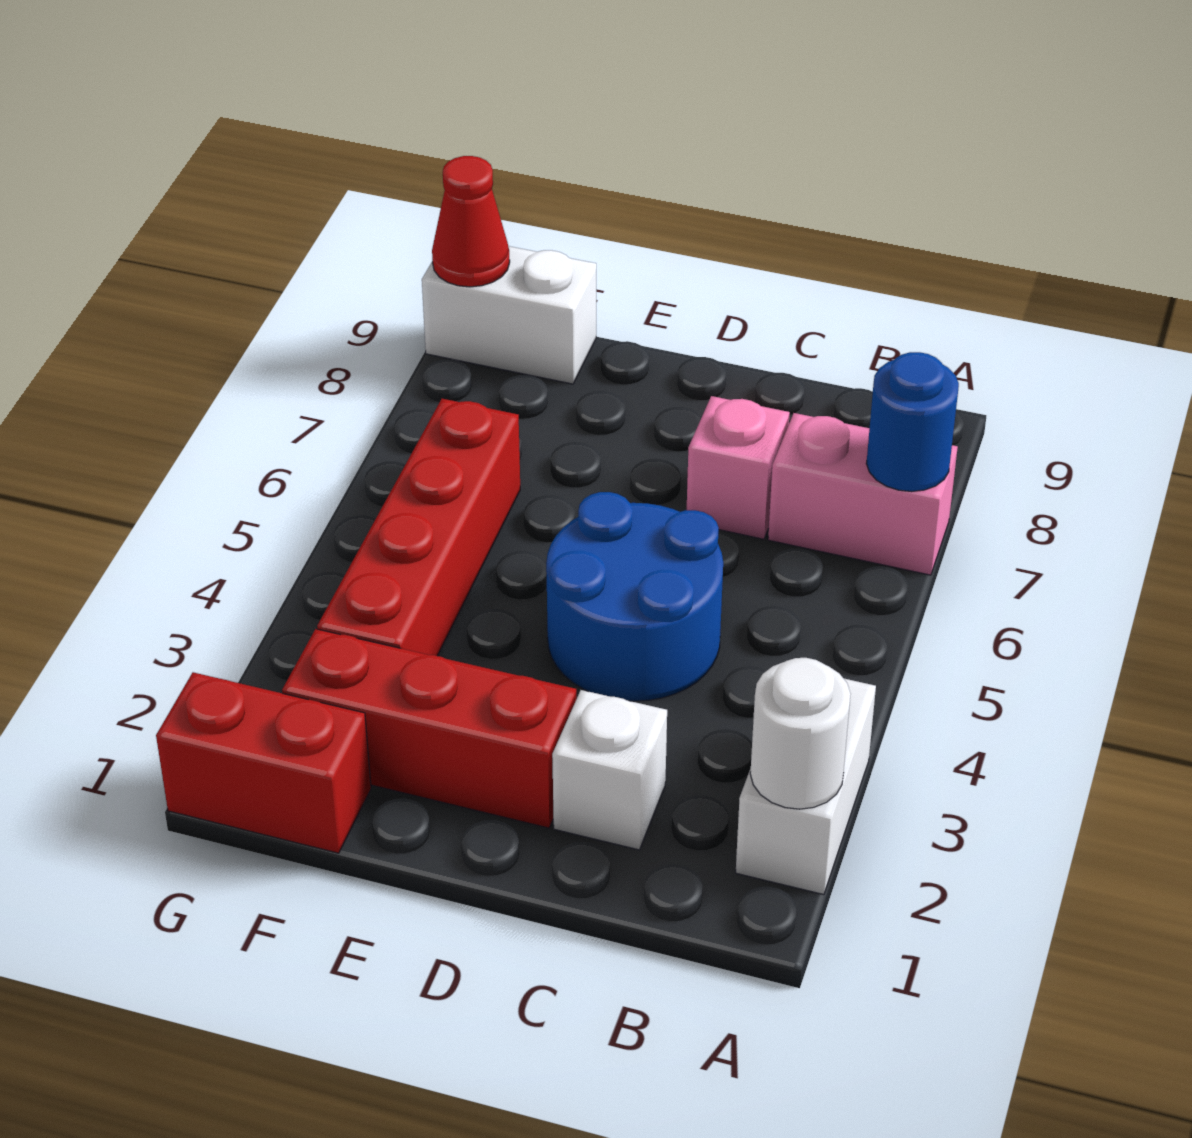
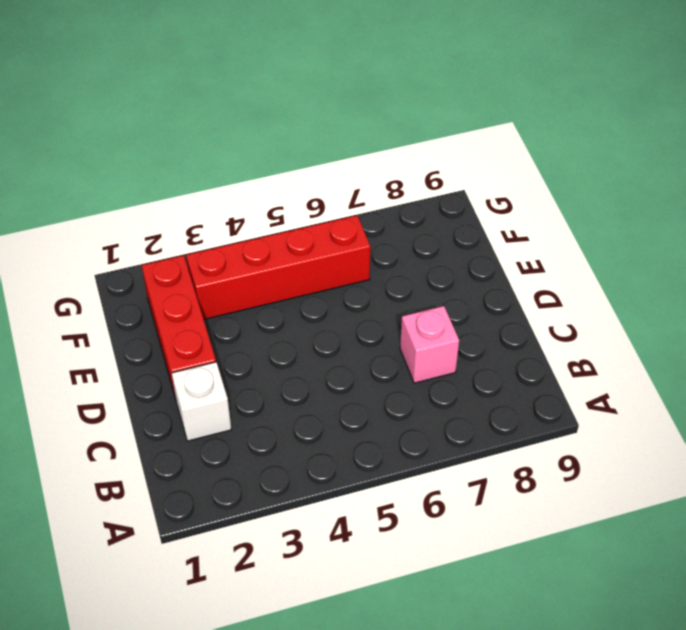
none -> white 1x2 brick [736,679,876,895]
none -> pink 1x2 brick [768,413,958,575]
none -> blue 2x2 round brick [546,492,723,701]

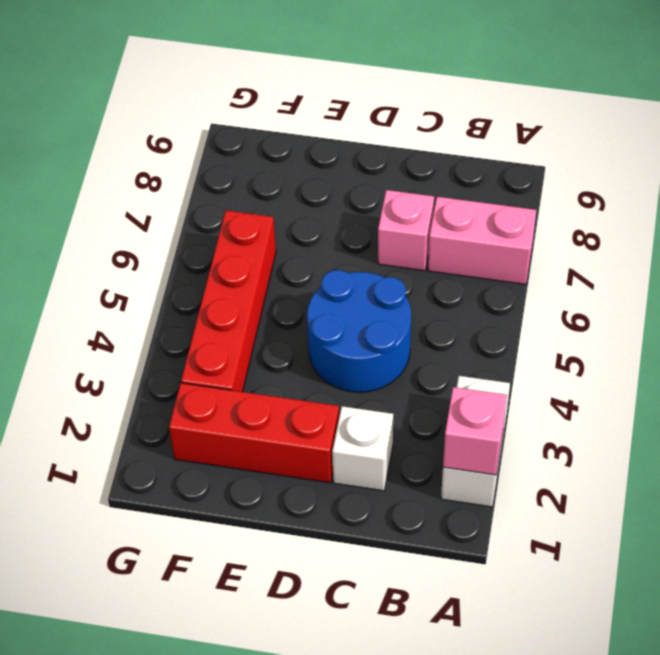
pink 1x1 brick [443,387,507,475] -> white 1x1 round brick [750,658,851,809]
none -> red 1x2 brick [156,672,371,853]
none -> white 1x2 brick [422,246,596,384]
none -> blue 1x1 round brick [866,352,959,492]

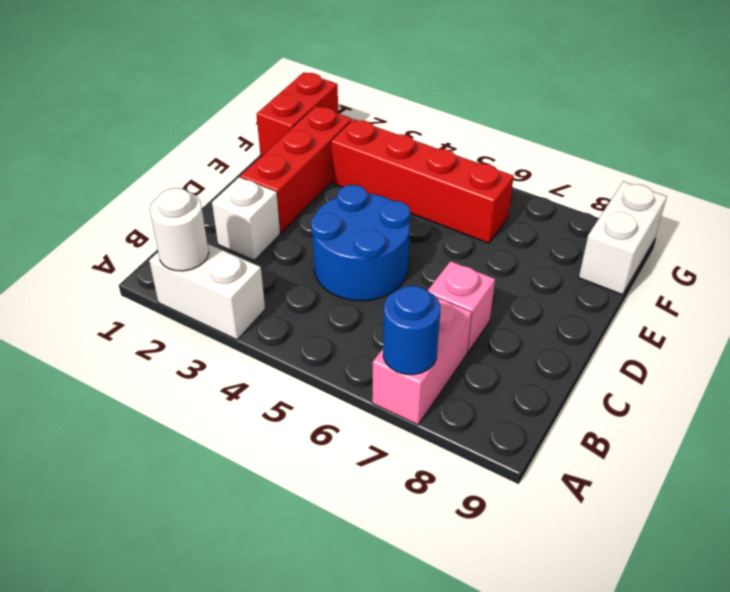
none -> red 1x1 cone [432,156,510,287]

